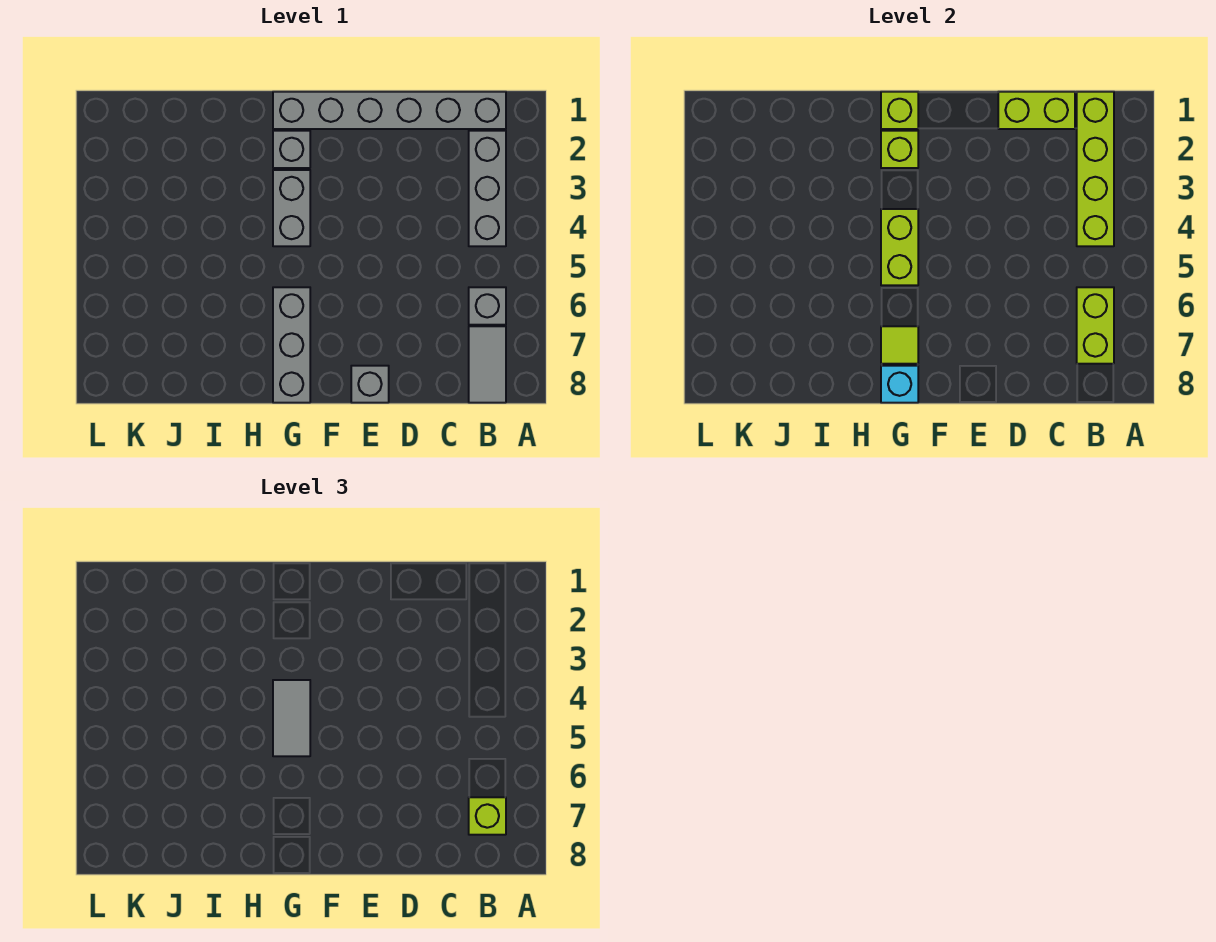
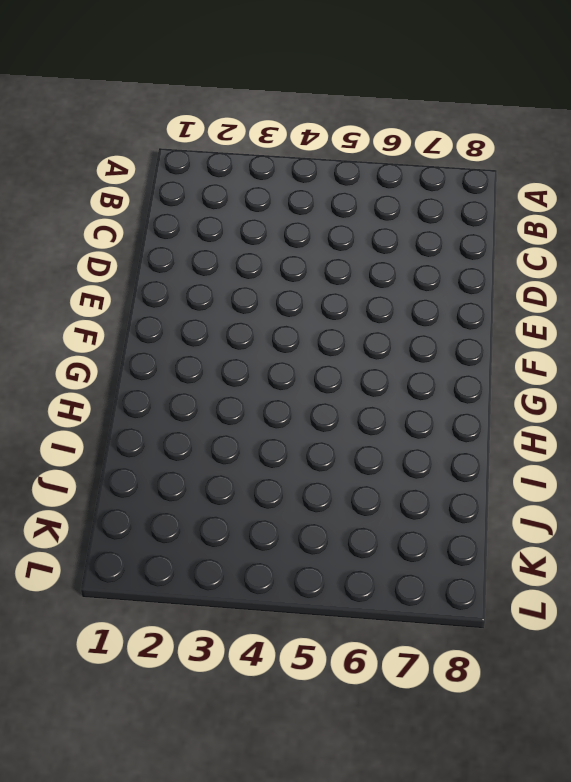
none -> grey 1x6 brick [273,92,506,129]
none -> grey 1x3 brick [469,131,506,246]
none -> grey 1x1 brick [469,287,506,325]

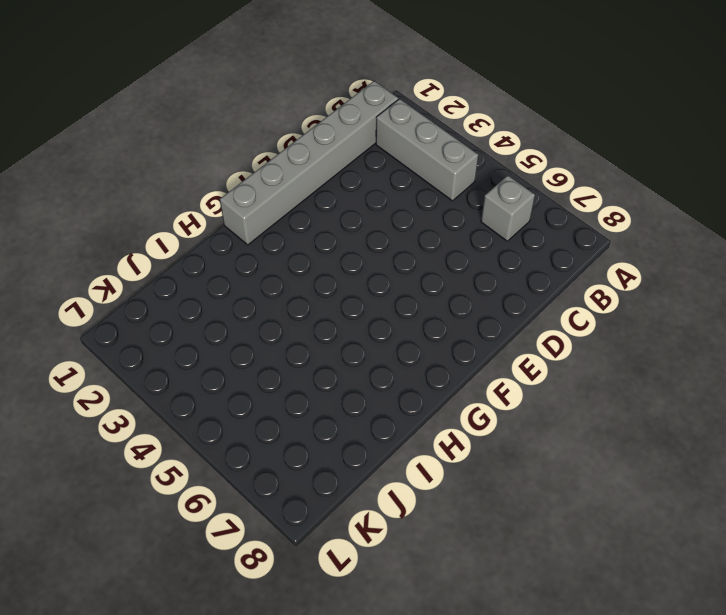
none -> grey 1x2 tile [469,326,506,403]
none -> grey 1x1 brick [351,366,389,403]
none -> grey 1x1 brick [273,131,310,168]

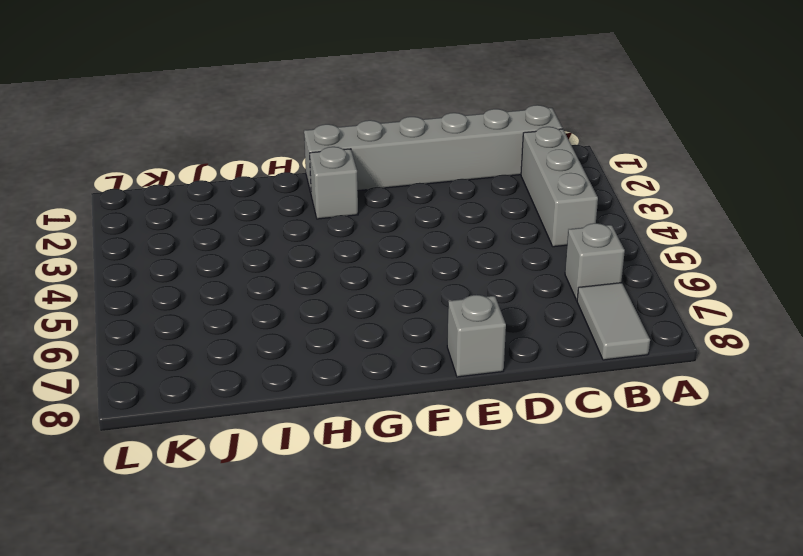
none -> grey 1x2 brick [273,170,310,246]
none -> grey 1x3 brick [273,287,310,403]
none -> lime 1x4 brick [1077,92,1114,246]

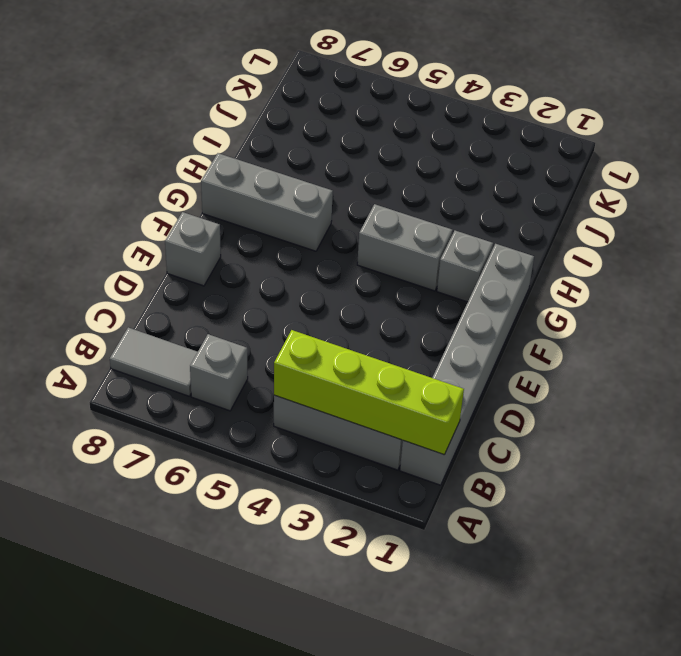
none -> lime 1x2 brick [1077,287,1114,364]
none -> lime 1x2 brick [998,92,1075,129]
none -> lime 1x1 brick [881,92,918,129]

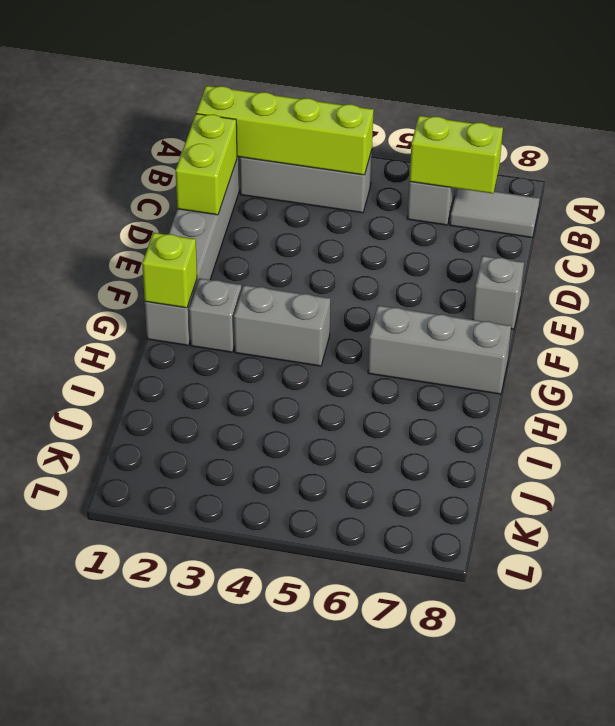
none -> lime 1x1 brick [881,131,918,168]
none -> lime 1x2 brick [881,209,918,285]
none -> lime 1x1 tile [881,326,918,364]

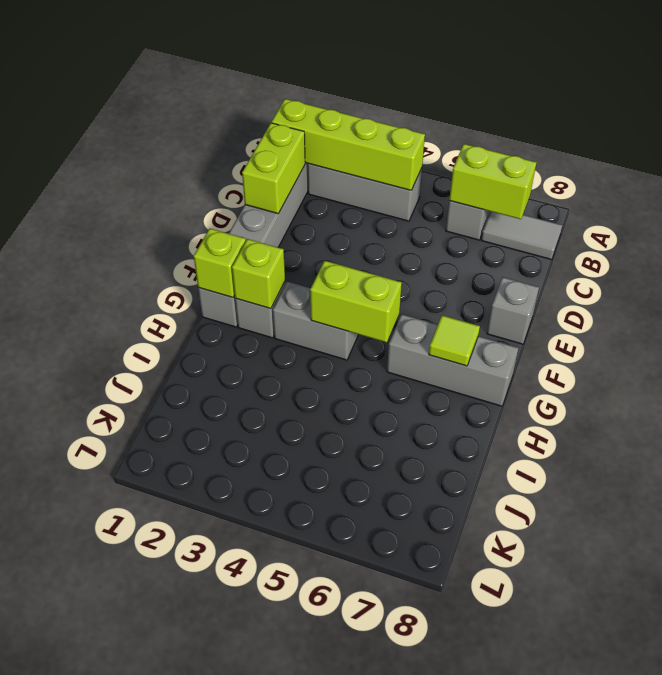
none -> cyan 1x1 brick [881,366,918,403]
none -> lime 1x1 brick [469,797,506,835]
none -> grey 1x2 tile [273,680,310,756]

